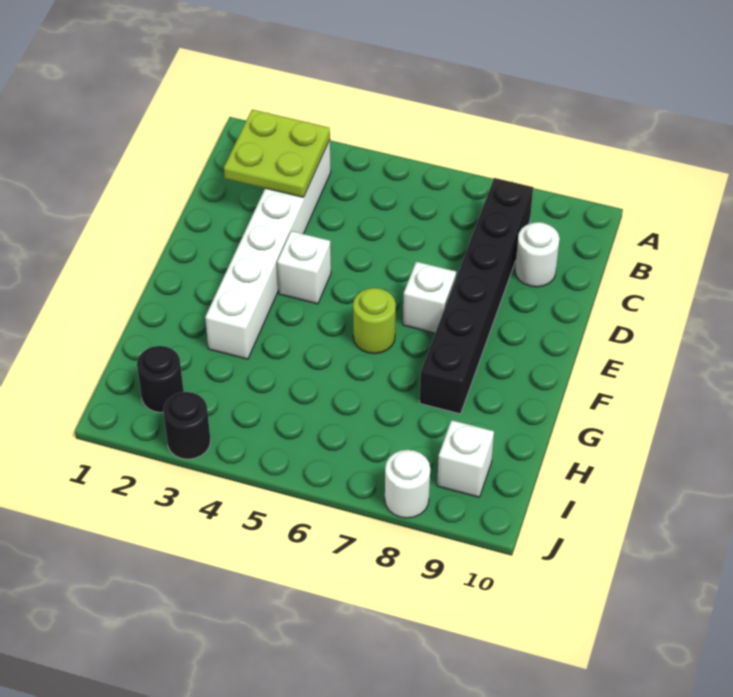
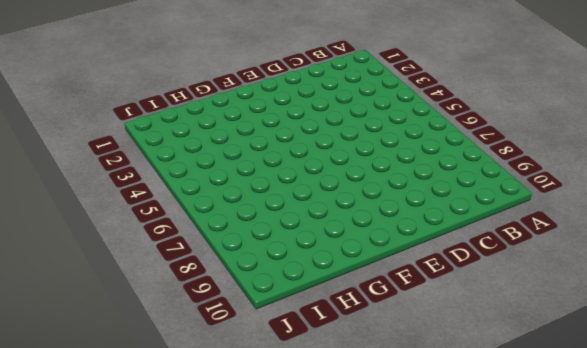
none -> white 1x6 brick [205,140,331,359]
none -> black 1x6 brick [420,178,533,414]

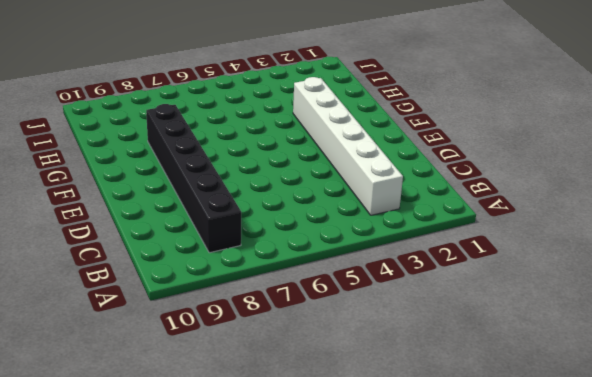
none -> white 1x1 round brick [515,222,560,287]
none -> white 1x1 brick [277,231,331,304]

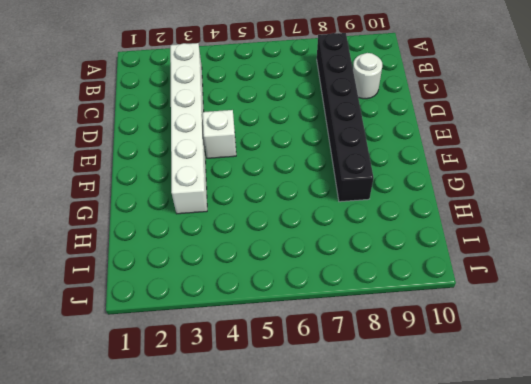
none -> white 1x1 brick [403,262,456,333]
none -> lime 1x1 round brick [353,288,396,354]

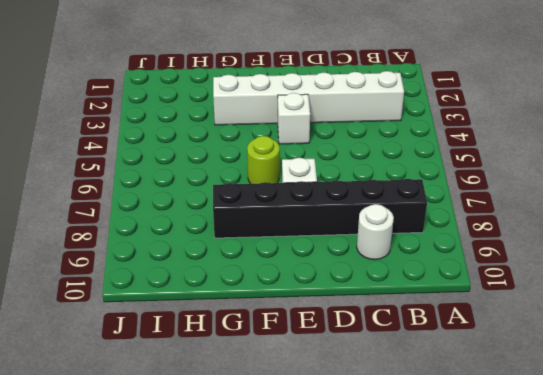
none -> black 1x1 round brick [137,346,184,412]
none -> white 1x1 brick [437,420,494,497]

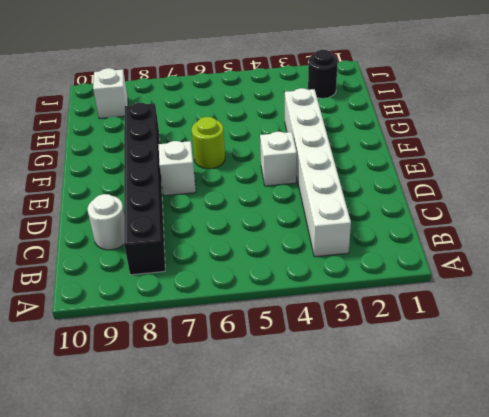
none -> black 1x1 round brick [163,392,211,459]
none -> white 1x1 round brick [385,450,430,518]

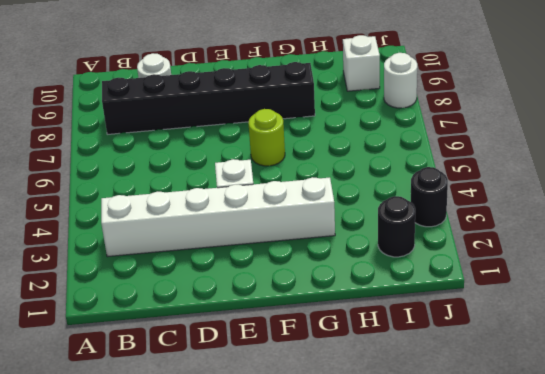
none -> white 1x1 brick [403,262,456,333]
none -> lime 2x2 plate [224,110,330,197]

